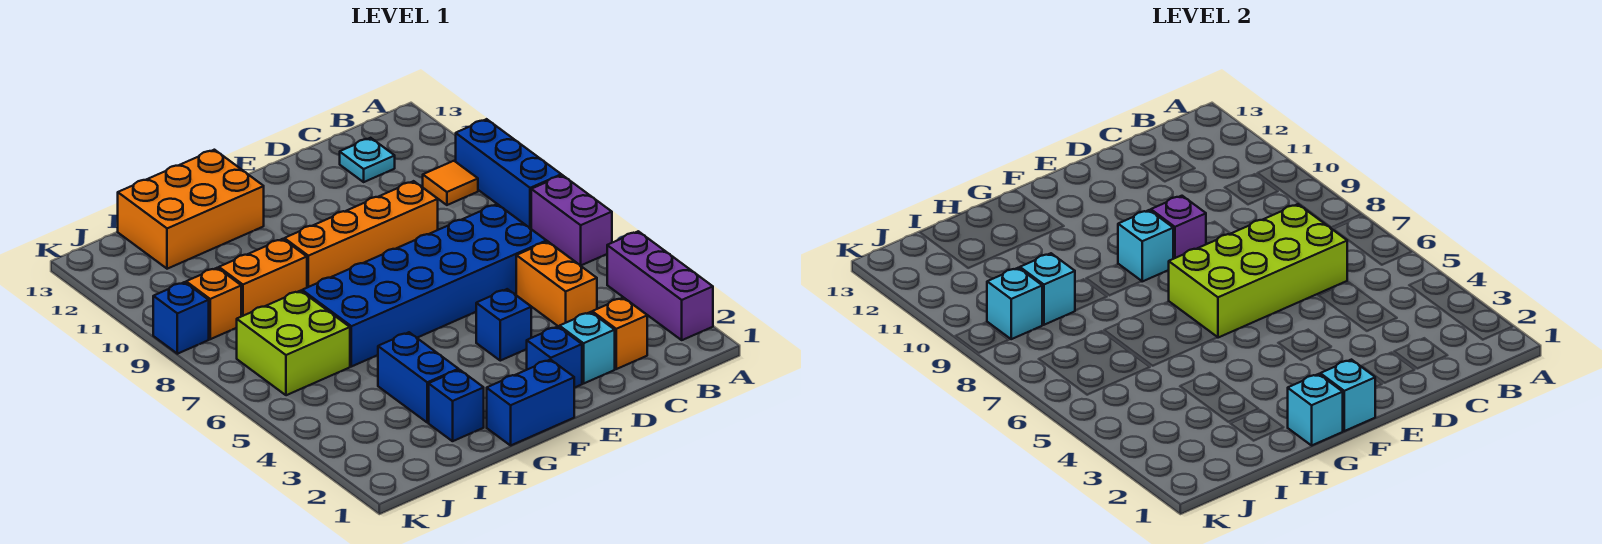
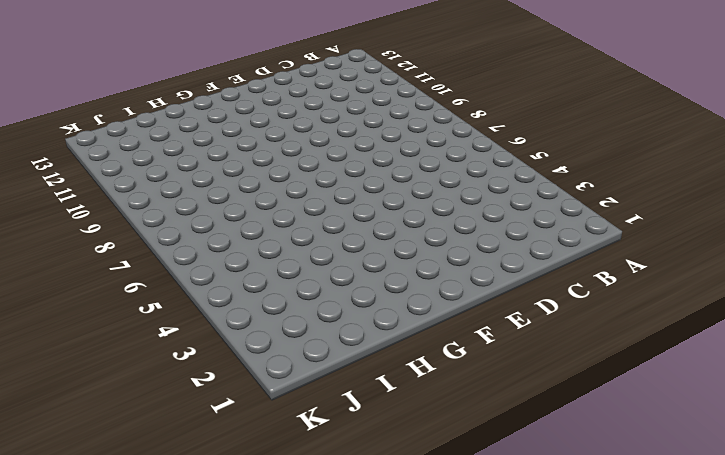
none -> purple 1x3 brick [607,231,713,340]
none -> purple 1x2 brick [531,175,612,266]
none -> blue 1x3 brick [456,119,561,228]

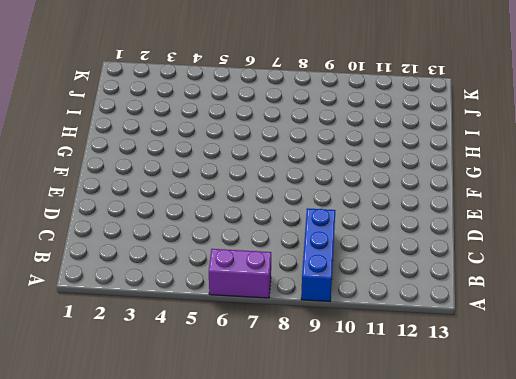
blue 1x3 brick [301,208,335,302] -> blue 1x3 brick turned to [456,119,561,228]
none -> purple 1x3 brick [607,231,713,340]
none -> orange 1x1 tile [423,161,478,205]
none -> orange 1x1 brick [592,298,647,369]

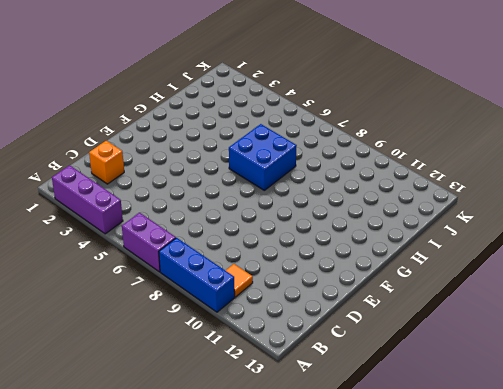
blue 2x2 brick [229,124,297,190] -> blue 2x6 brick [302,204,546,367]
none -> orange 1x2 brick [516,241,597,327]
none -> cyan 1x1 plate [340,138,395,182]
none -> cyan 1x1 brick [559,312,615,383]

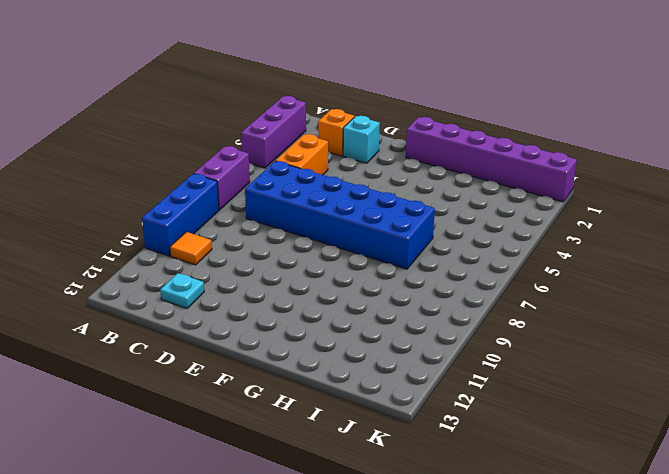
purple 1x6 brick [406,117,577,202] -> blue 1x2 brick [487,359,574,445]
none -> orange 1x4 brick [284,181,438,288]
none -> blue 1x1 brick [527,326,582,388]
none -> blue 1x1 brick [476,289,531,361]

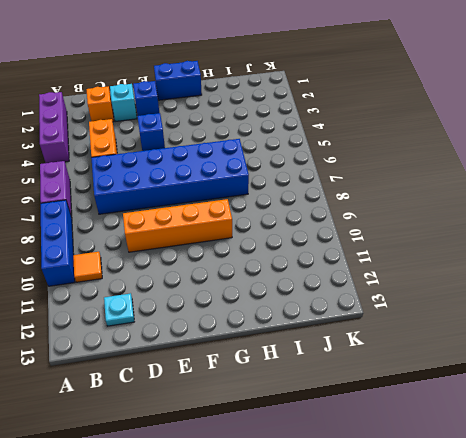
none -> orange 2x3 brick [118,150,264,269]
none -> blue 1x1 brick [429,370,484,441]
none -> blue 1x2 brick [378,332,458,423]

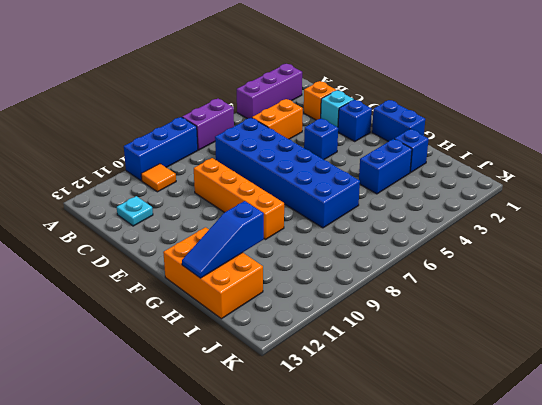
blue 1x3 slope [182,201,264,278] -> none
none -> orange 1x2 brick [219,239,307,316]
none -> lime 2x2 brick [237,291,350,395]
none -> orange 1x1 brick [186,268,241,339]

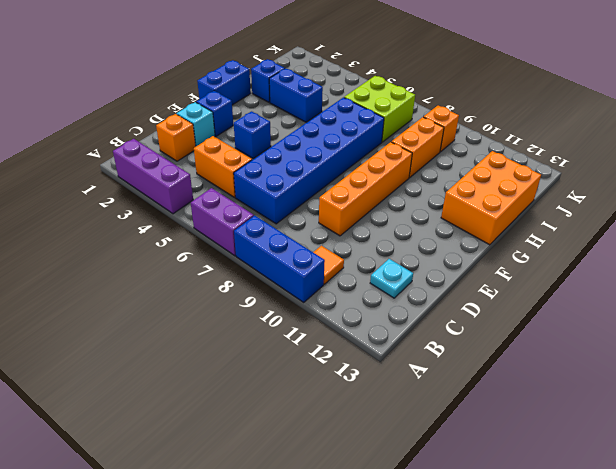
none -> blue 1x1 brick [153,282,209,354]
none -> lime 2x4 brick [1169,204,1347,338]
none -> purple 1x1 brick [1151,196,1206,259]

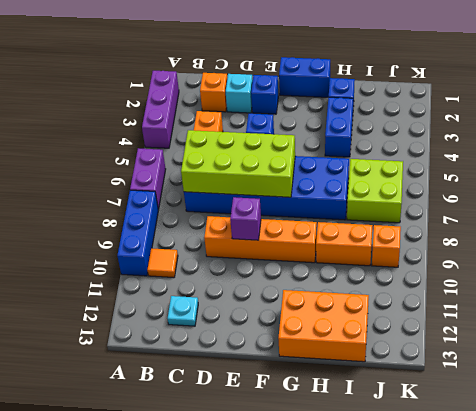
none -> blue 1x1 brick [153,282,209,354]
none -> cyan 1x1 brick [1320,360,1375,431]
none -> cyan 1x1 brick [1118,210,1173,281]

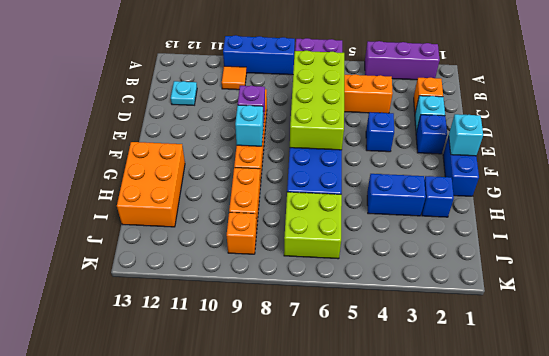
none -> blue 1x1 brick [153,282,209,354]
none -> cyan 1x1 brick [1288,374,1343,445]
none -> cyan 1x1 brick [1020,253,1075,325]

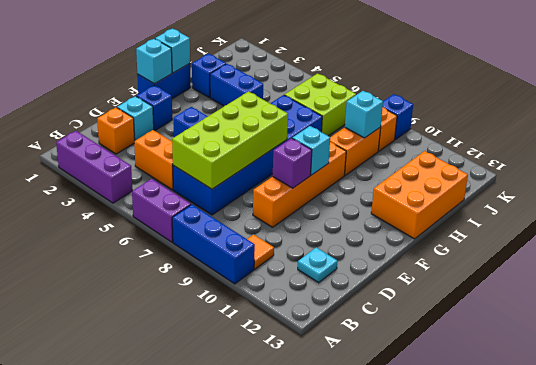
none -> cyan 1x1 brick [987,268,1042,339]

